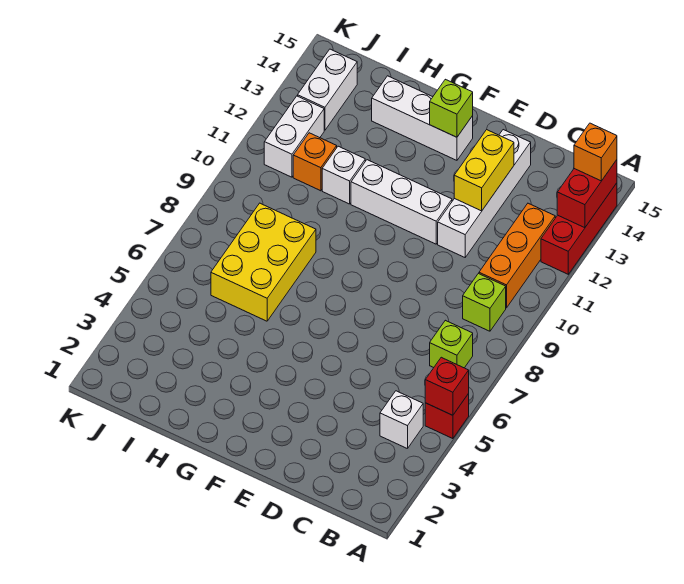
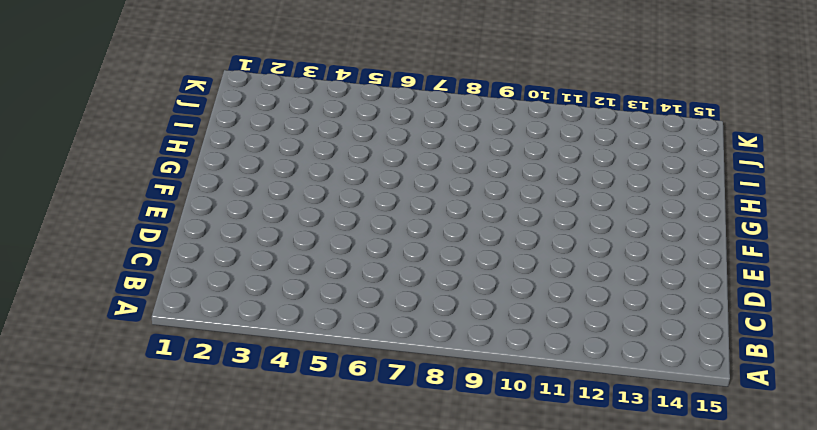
none -> red 1x1 brick [425,394,469,439]
none -> red 1x3 brick [541,183,617,274]
none -> white 1x1 brick [380,391,423,449]

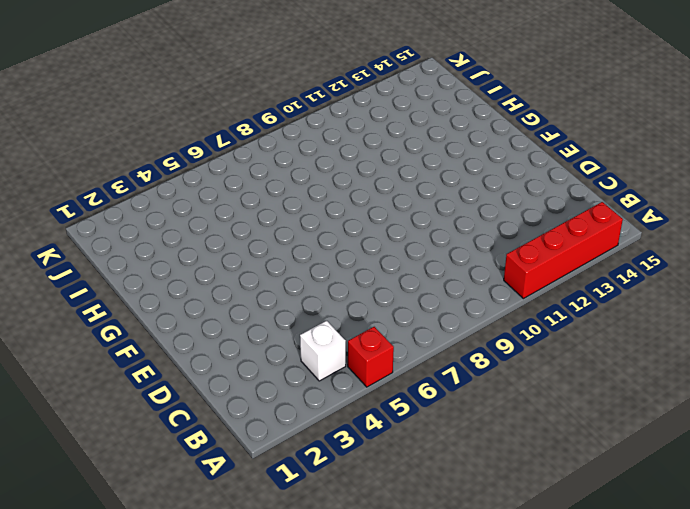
red 1x4 brick [504,202,623,299] -> red 1x3 brick [541,183,617,274]
none -> lime 1x1 brick [430,320,473,368]
none -> lime 1x1 brick [463,274,506,331]
none -> orange 1x3 brick [479,203,555,308]

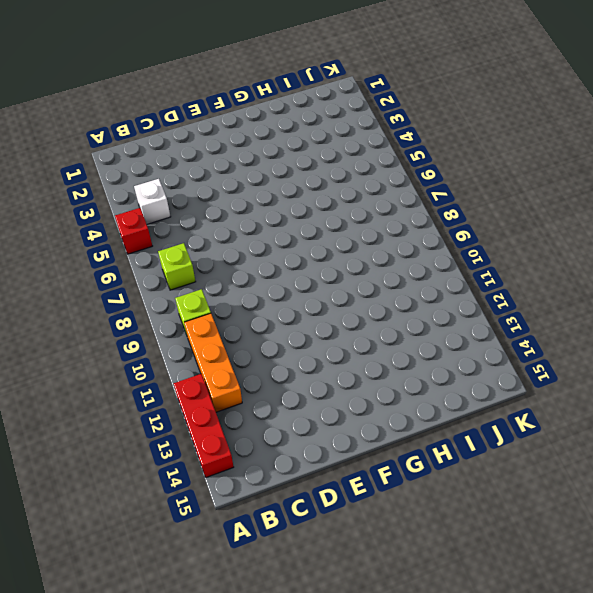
none -> white 1x4 brick [438,130,531,257]
none -> white 1x3 brick [351,160,452,244]
none -> white 1x3 brick [372,76,473,160]

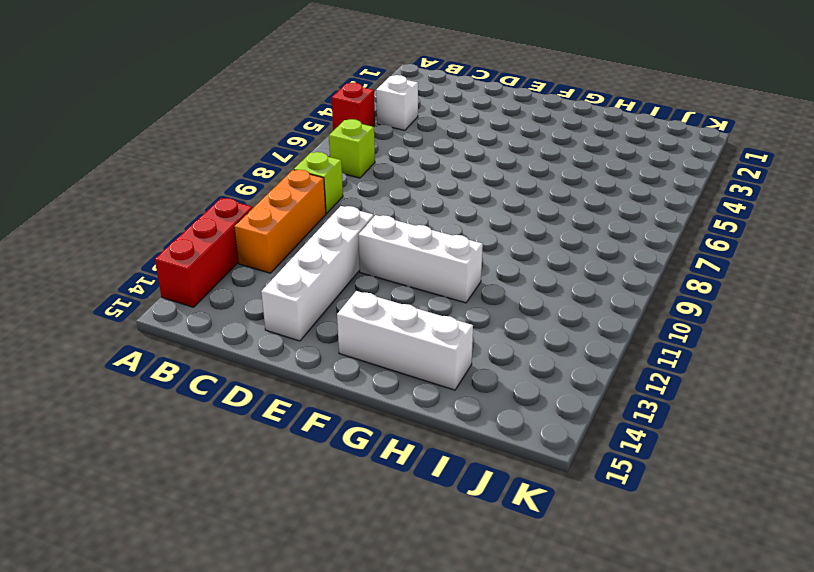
none -> yellow 2x3 brick [211,203,316,321]
none -> white 1x1 brick [322,146,365,204]
none -> orange 1x1 brick [293,133,337,191]

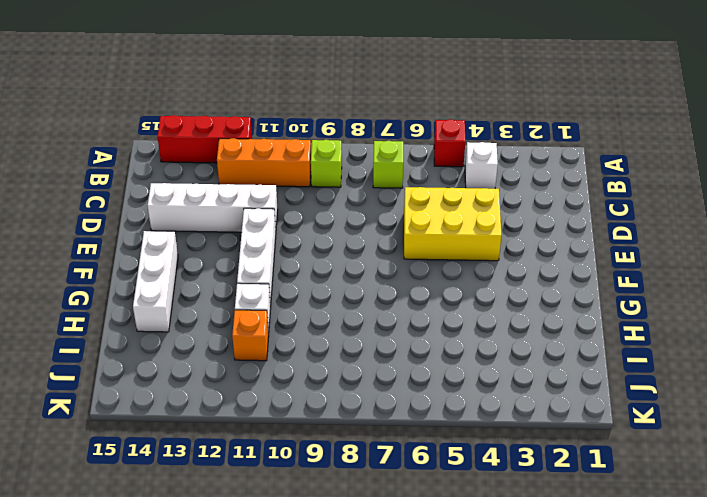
yellow 2x3 brick [404,187,502,261] -> yellow 2x3 brick moved to [211,203,316,321]
none -> white 1x2 brick [264,96,324,177]
none -> white 1x2 brick [298,49,357,130]
none -> red 1x1 brick [425,357,469,415]

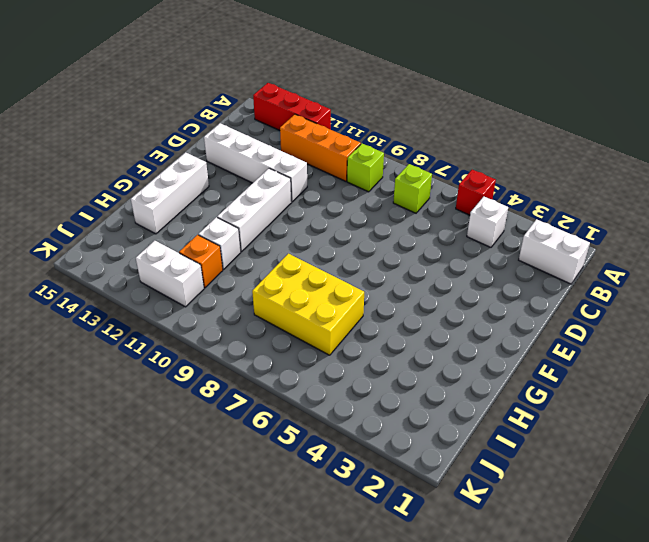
white 1x2 brick [519,219,590,284] -> white 1x2 brick moved to [298,49,357,130]
none -> red 1x1 brick [425,357,469,415]
none -> red 1x2 brick [557,160,617,228]
none -> yellow 1x2 brick [454,130,514,211]

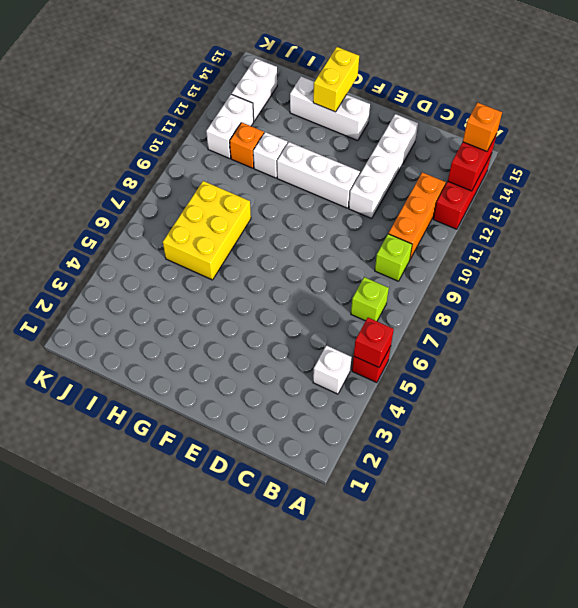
yellow 1x2 brick [313,47,359,112] -> yellow 1x2 brick moved to [454,130,514,211]
none -> lime 1x1 brick [430,79,473,137]

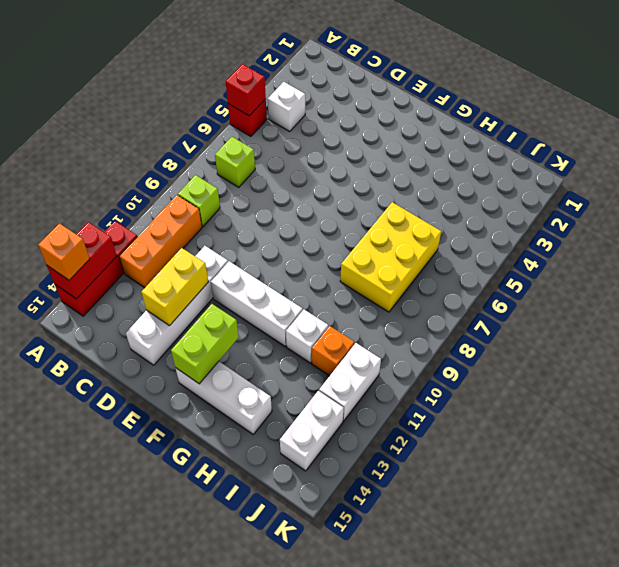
lime 1x2 brick [171,304,239,384] -> lime 1x1 brick [430,79,473,137]

